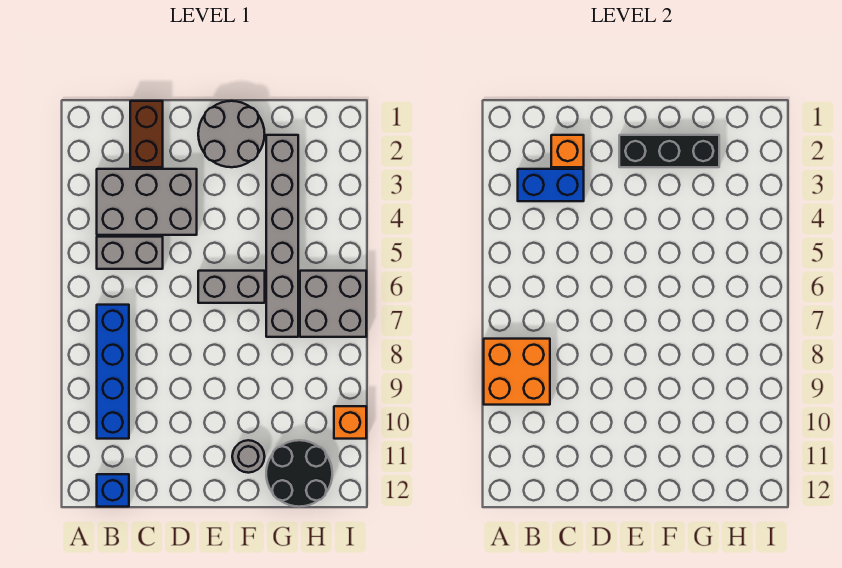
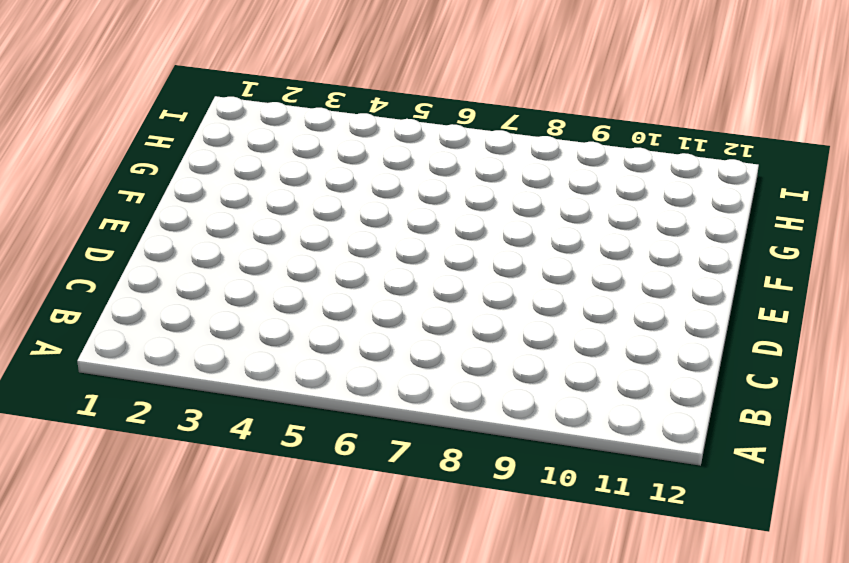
none -> grey 2x3 brick [97,169,197,235]
none -> grey 1x2 brick [97,237,163,269]
none -> blue 1x4 brick [97,305,129,439]

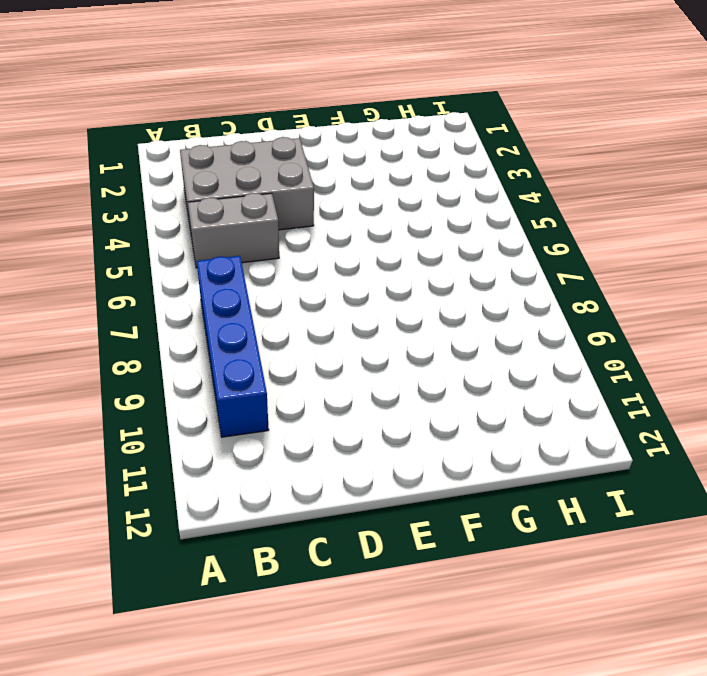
none -> blue 1x1 brick [97,474,129,507]
none -> brown 1x2 brick [130,101,163,167]
none -> grey 2x2 round brick [198,101,265,167]

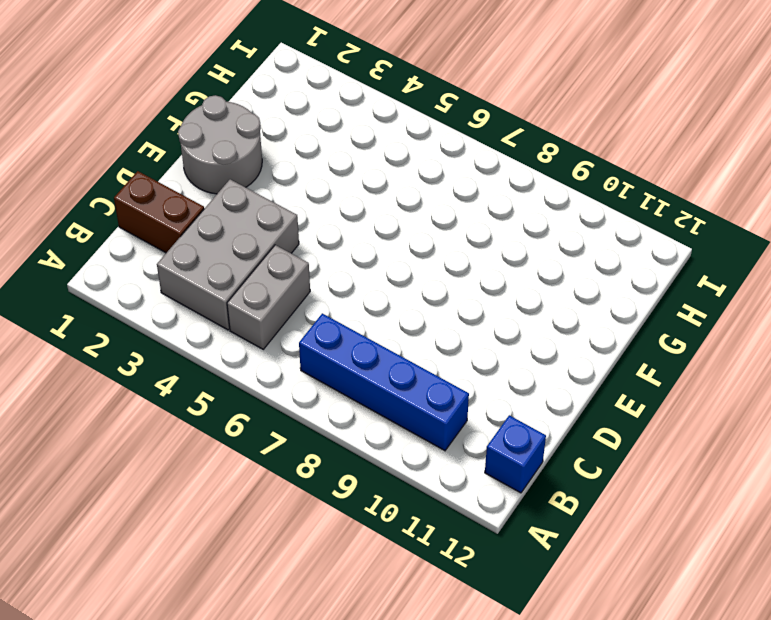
none -> grey 1x2 brick [198,271,265,303]
none -> grey 1x1 round brick [232,440,265,473]
none -> grey 1x6 brick [266,135,298,337]

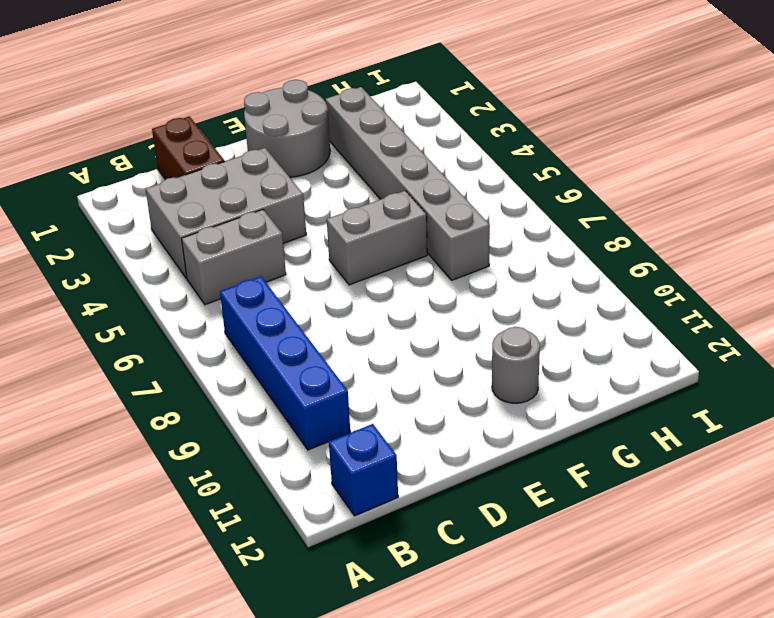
none -> black 2x2 round brick [266,440,332,507]
none -> grey 2x2 brick [300,271,366,337]
none -> orange 1x1 brick [334,406,366,439]

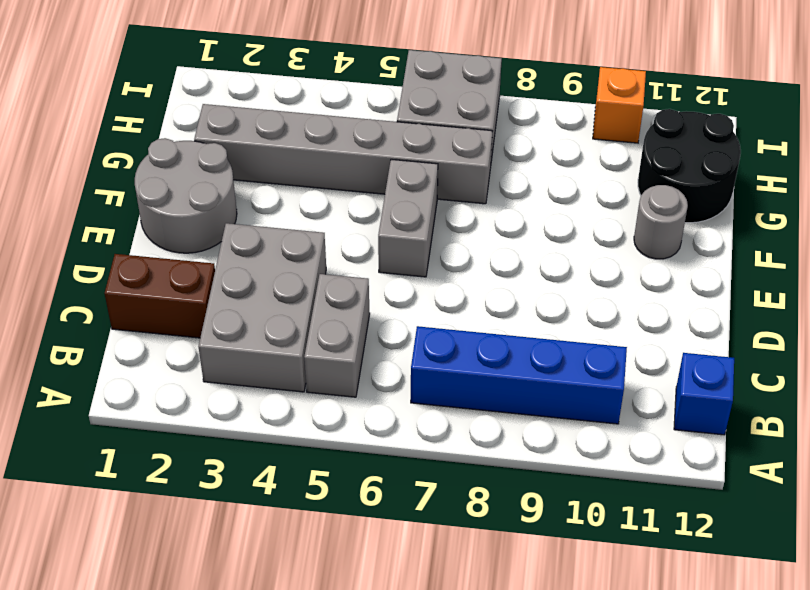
none -> orange 2x2 brick [484,339,550,405]
none -> blue 1x2 brick [518,169,584,201]
none -> orange 1x1 brick [551,135,584,167]

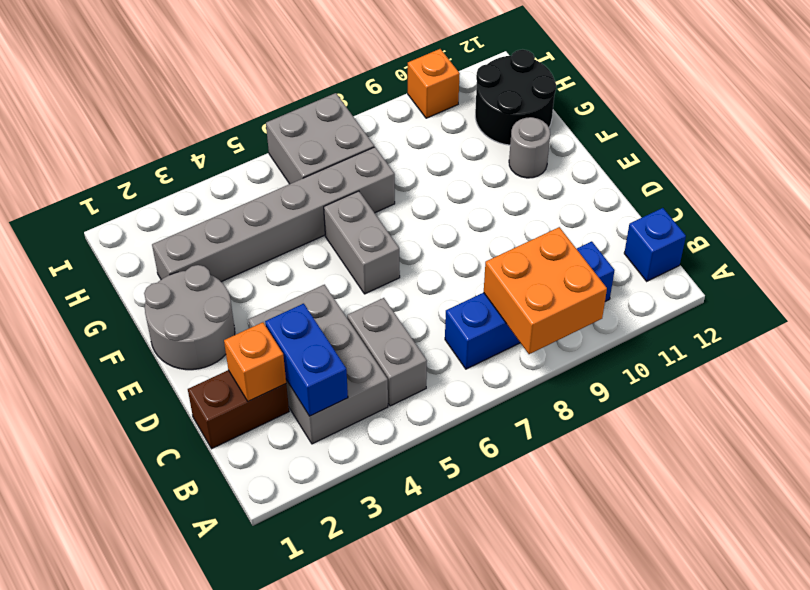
none -> black 1x3 brick [619,135,719,167]

